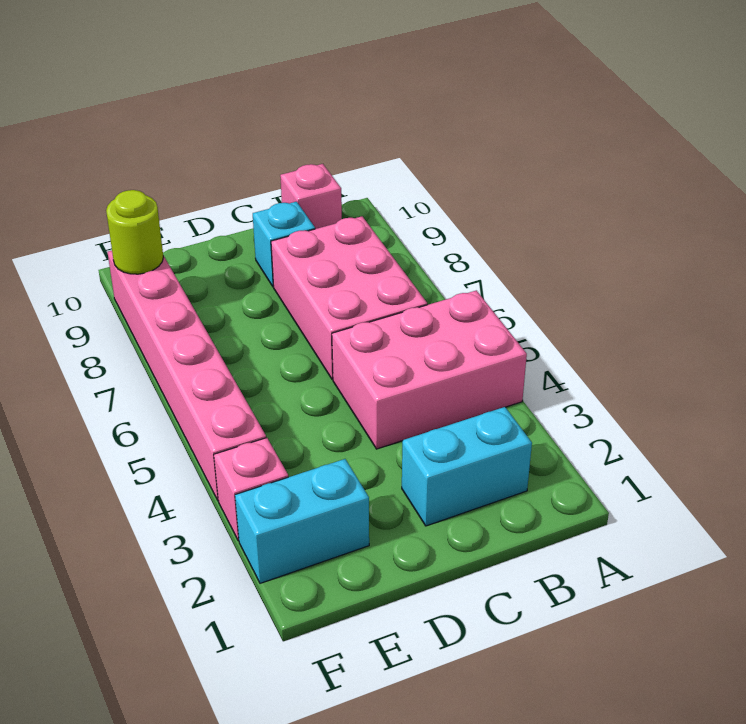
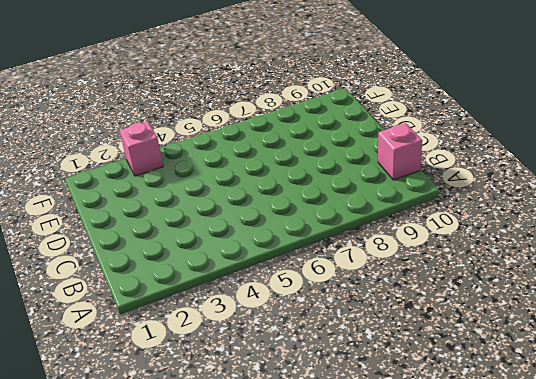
none -> pink 2x3 brick [332,290,527,449]
none -> cyan 1x2 brick [402,407,532,526]

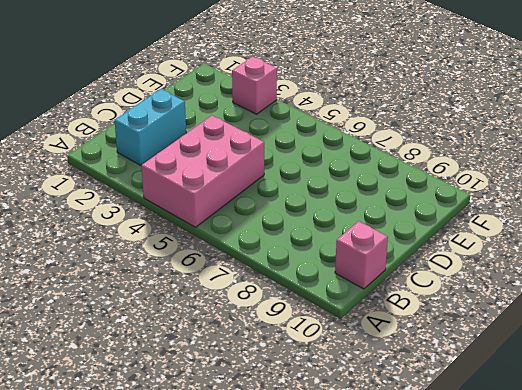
none -> pink 2x3 brick [271,216,427,379]
none -> cyan 1x1 brick [253,202,315,287]

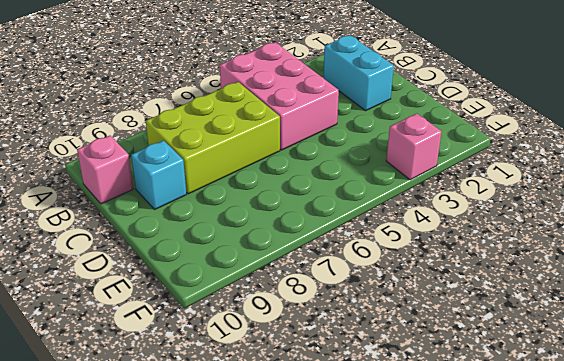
lime 2x3 brick [146,82,280,194] -> pink 2x3 brick [271,216,427,379]
none -> cyan 1x2 brick [235,459,369,583]
none -> pink 1x6 brick [108,251,266,500]

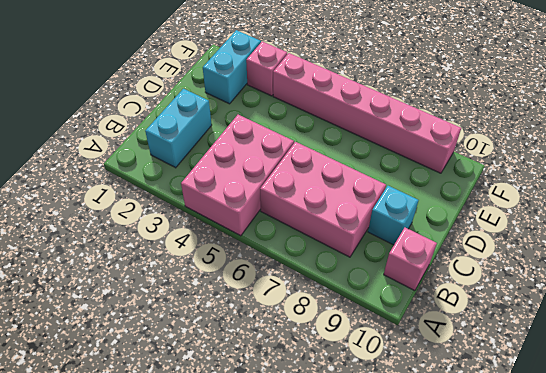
none -> lime 1x1 round brick [106,190,163,274]

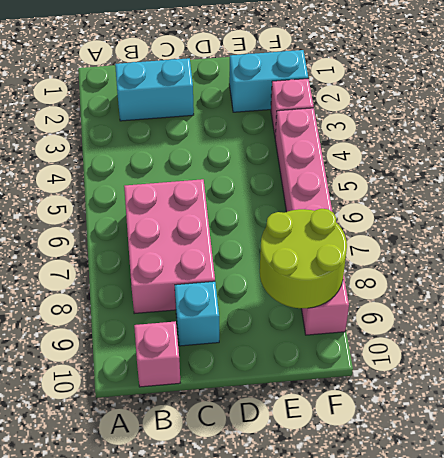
lime 2x2 round brick [260,209,347,308] -> lime 1x1 round brick [106,190,163,274]
none -> pink 2x3 brick [332,290,527,449]

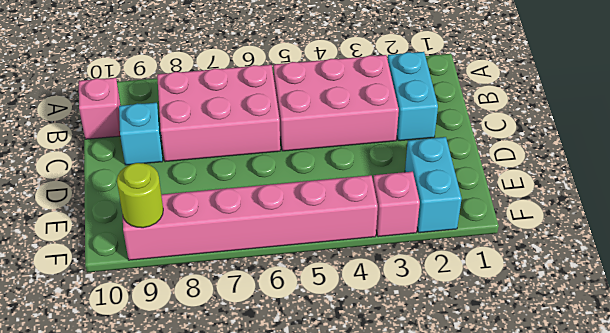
pink 2x3 brick [274,55,399,151] -> pink 2x3 brick turned to [332,290,527,449]

